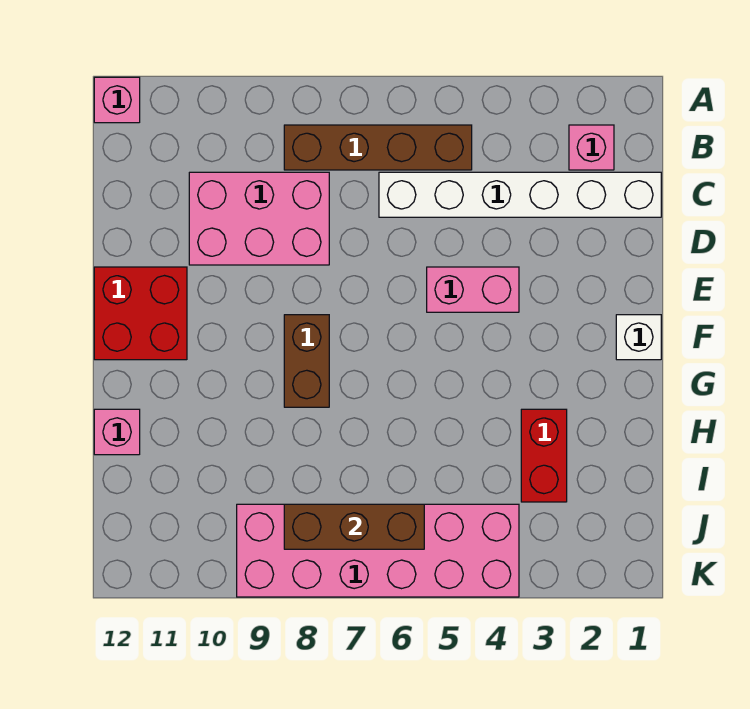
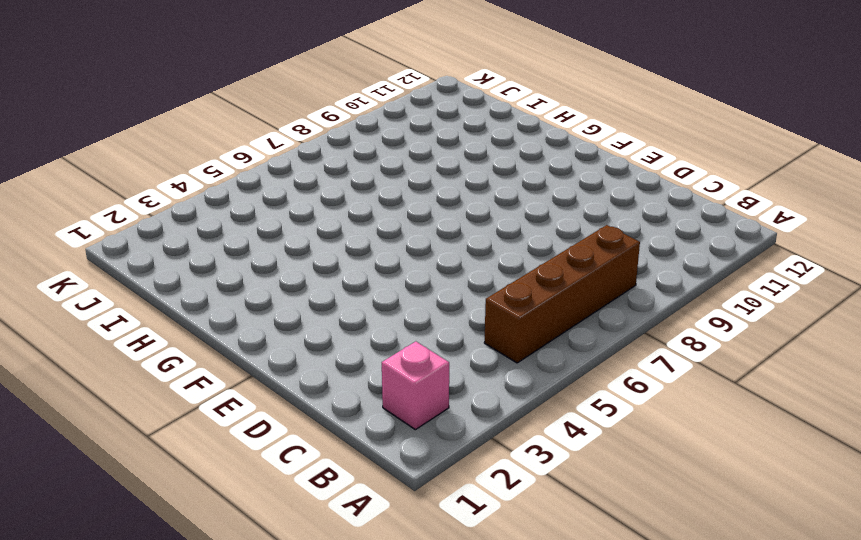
none -> pink 1x1 brick [94,77,140,123]
none -> white 1x6 brick [379,172,661,217]
none -> pink 2x3 brick [189,172,329,265]

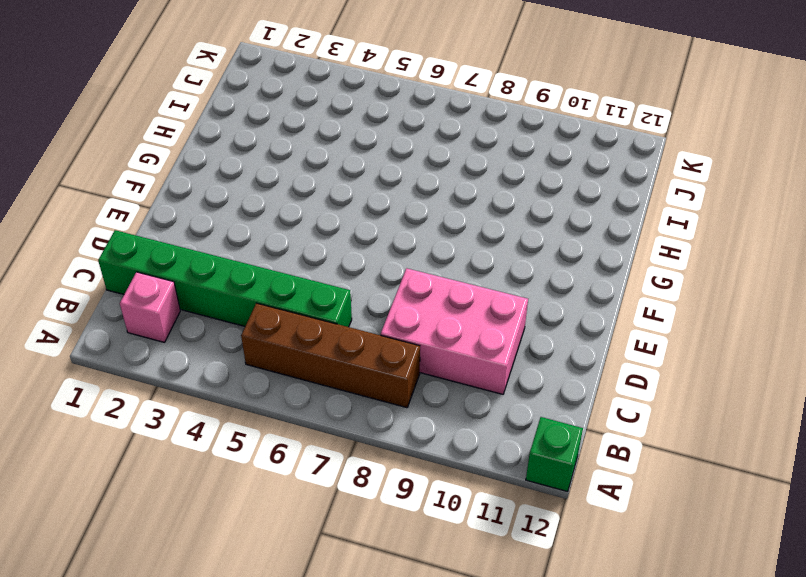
green 1x1 brick [526,417,583,492] -> pink 1x1 brick [94,77,140,123]
green 1x6 brick [98,230,352,327] -> white 1x6 brick [379,172,661,217]
none -> pink 1x2 brick [427,267,519,312]
none -> red 2x2 brick [94,267,187,360]
none -> white 1x1 brick [616,315,661,360]

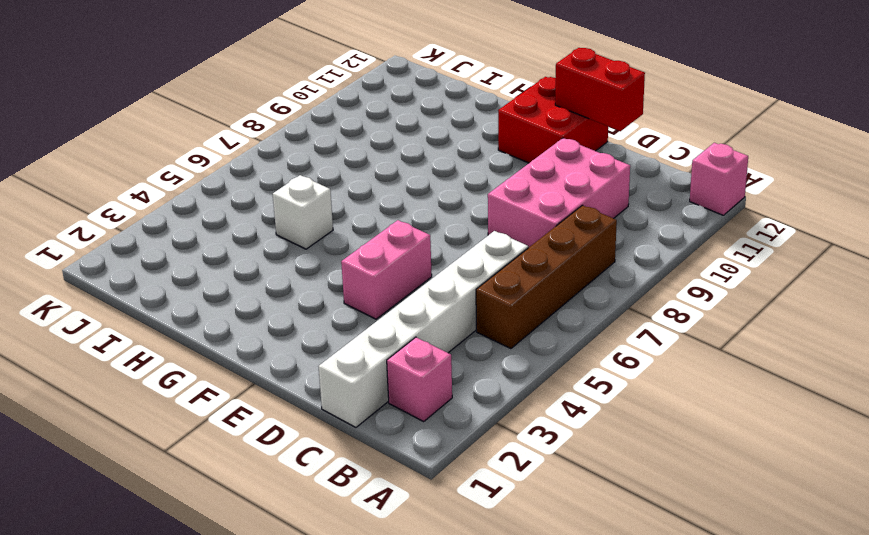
red 1x2 brick [555,48,645,131] -> red 1x2 brick moved to [521,409,567,502]
white 1x1 brick [273,175,333,249] -> white 1x1 brick moved to [616,315,661,360]
none -> brown 1x2 brick [284,315,329,407]
none -> pink 1x1 brick [94,409,140,455]
none -> pink 2x6 brick [237,504,519,597]

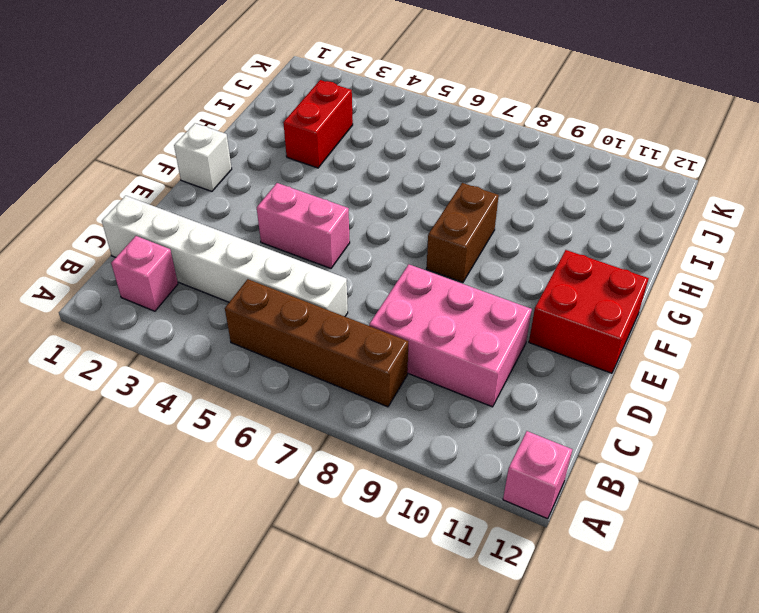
none -> pink 1x1 brick [94,409,140,455]
none -> pink 2x6 brick [237,504,519,597]
none -> brown 1x3 brick [284,504,424,549]

